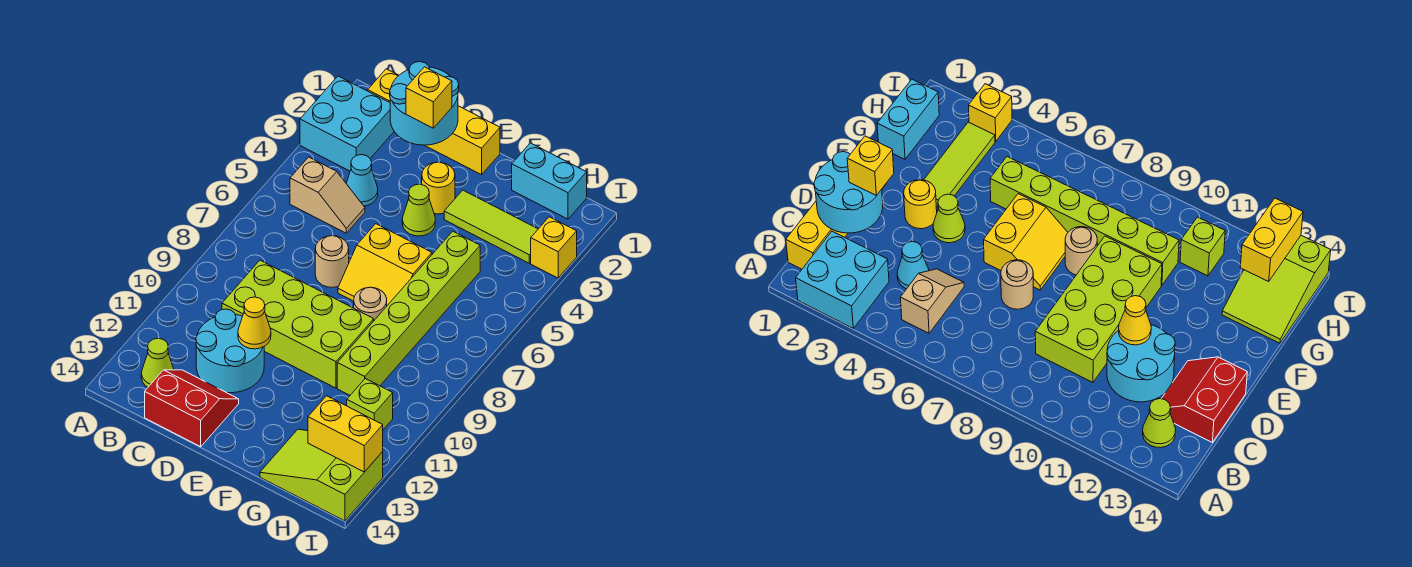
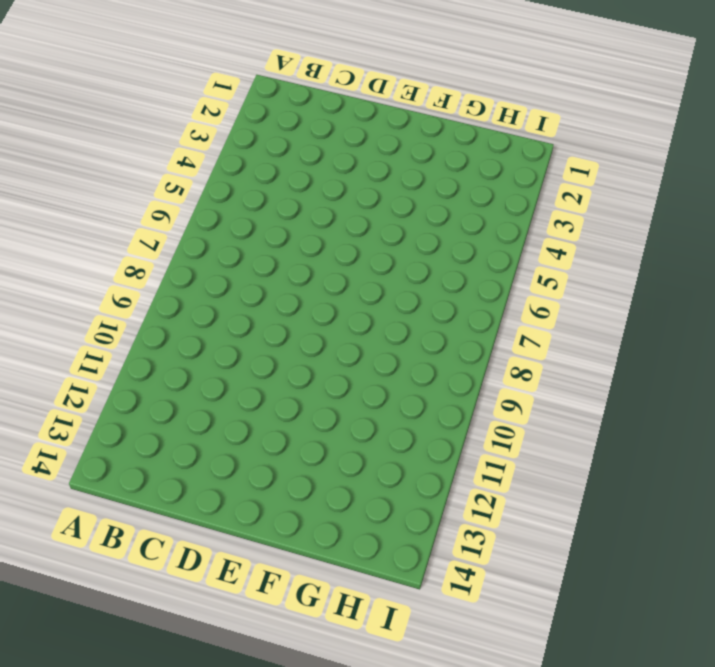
none -> cyan 2x2 brick [300,76,394,171]
none -> yellow 1x4 brick [368,69,500,175]
none -> tan 1x2 slope [290,157,365,233]

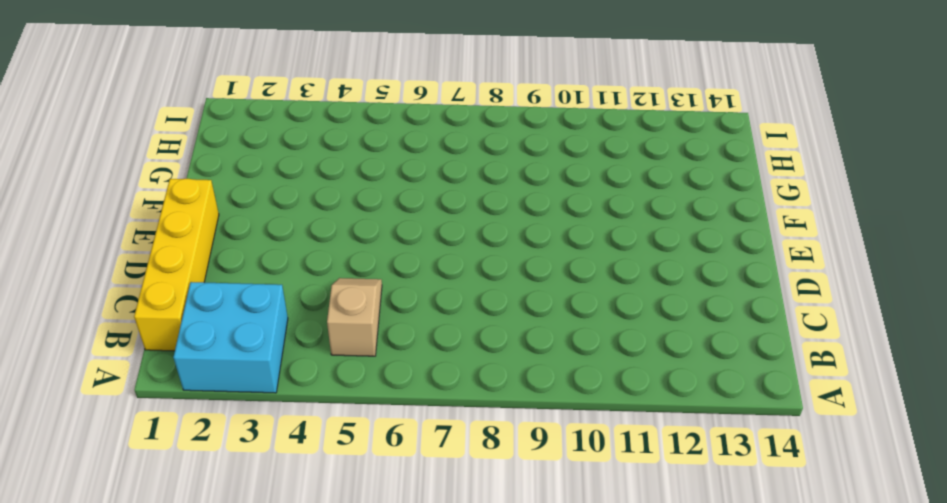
none -> lime 1x1 cone [141,338,174,387]
none -> cyan 1x1 cone [346,155,378,206]
none -> lime 2x4 brick [222,260,374,388]

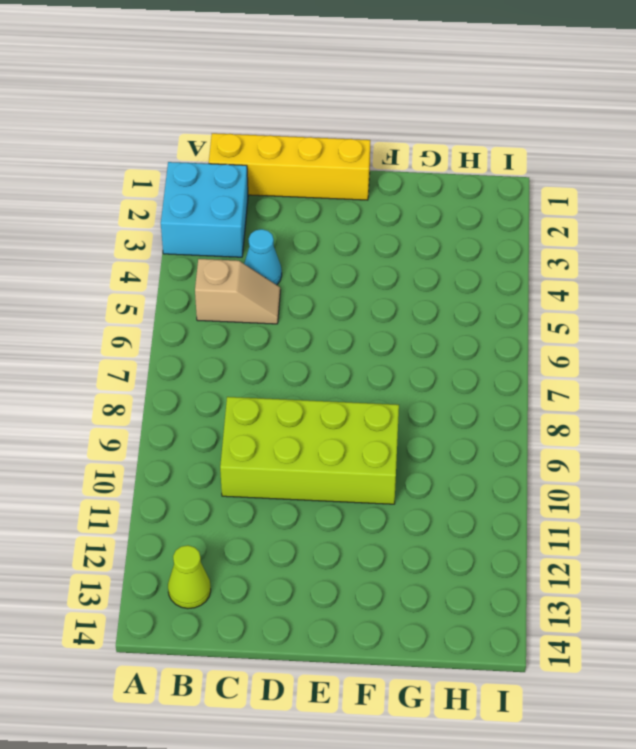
none -> cyan 2x2 round brick [196,309,264,393]
none -> red 2x2 slope [145,370,239,447]
none -> tan 1x1 round brick [315,236,349,287]

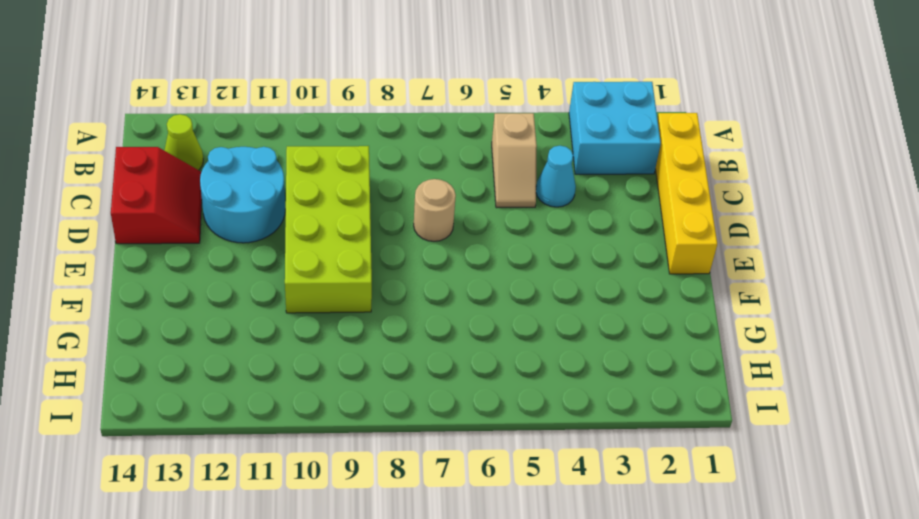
none -> yellow 1x1 round brick [422,162,455,214]
none -> lime 1x1 cone [402,184,435,236]
none -> yellow 2x2 slope [338,224,432,305]

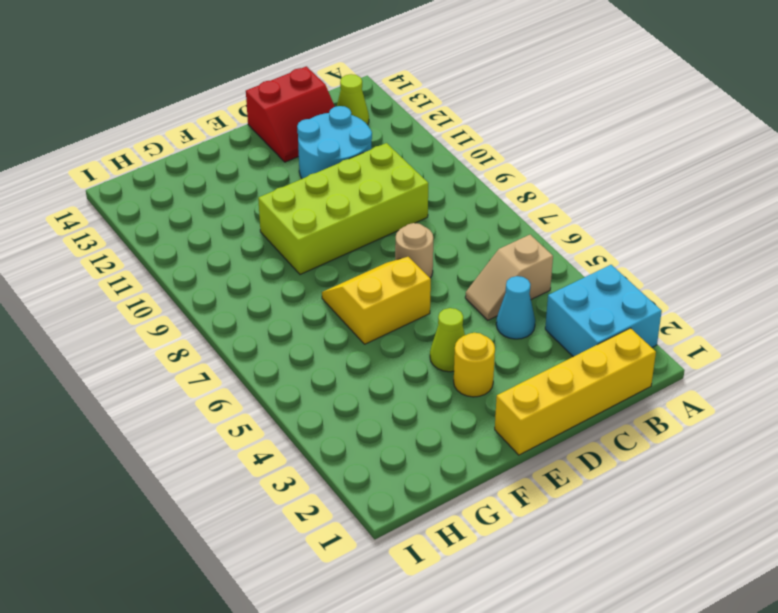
none -> lime 1x3 tile [444,190,538,263]
none -> tan 1x1 round brick [354,287,387,320]
none -> cyan 1x2 brick [512,143,587,219]

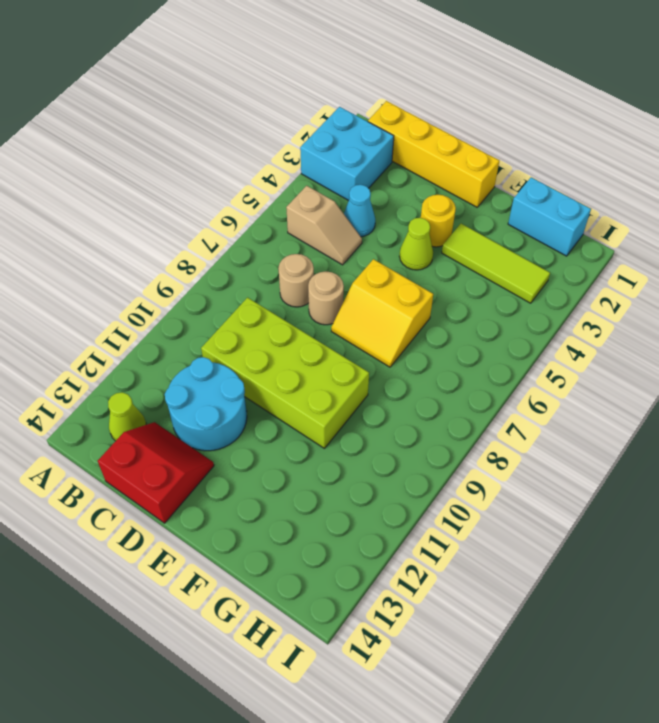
tan 1x1 round brick [278,254,314,307] -> tan 1x1 round brick moved to [354,287,387,320]
none -> lime 1x6 brick [337,231,480,395]
none -> lime 2x3 slope [260,429,383,521]
none -> lime 1x1 brick [347,378,393,430]

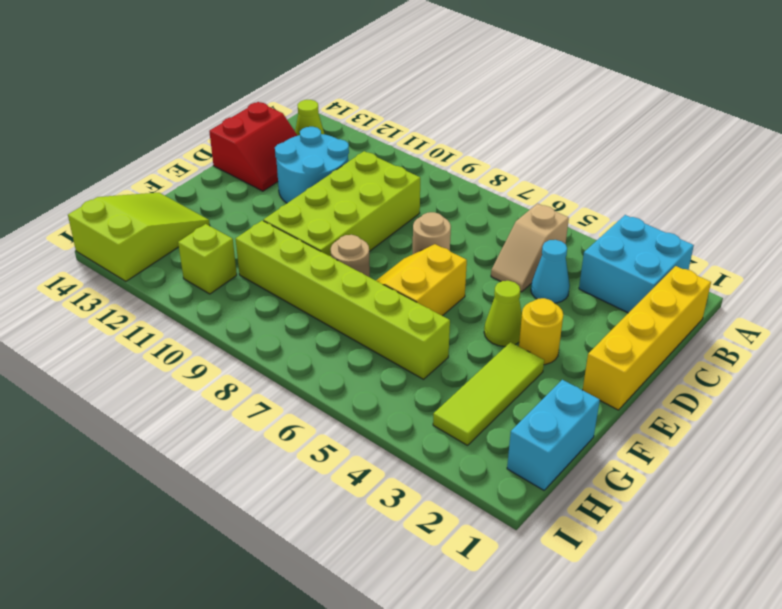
none -> yellow 1x1 brick [531,217,577,278]
none -> cyan 2x2 round brick [390,62,459,145]
none -> yellow 1x1 cone [238,297,271,349]

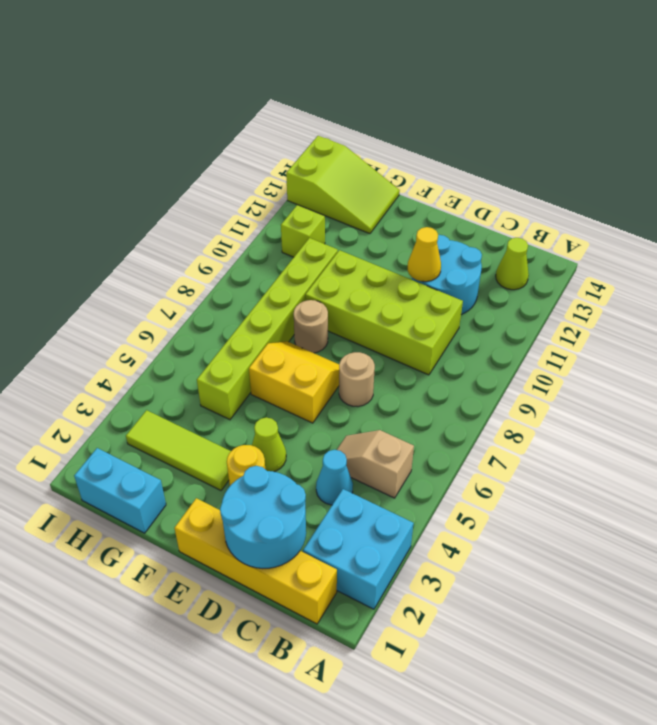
none -> red 2x2 slope [145,370,239,447]
none -> yellow 1x1 brick [531,217,577,278]
none -> yellow 1x2 brick [308,396,383,472]

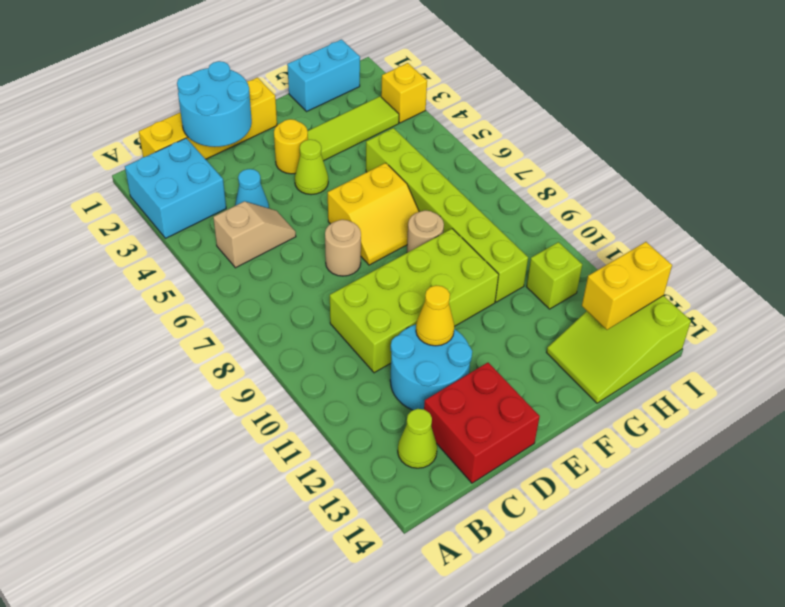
red 2x2 brick [424,363,540,483] -> red 2x2 slope [145,370,239,447]
none -> yellow 1x1 brick [406,67,452,128]

